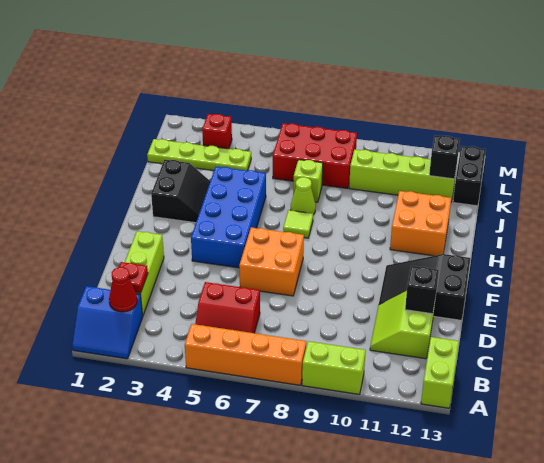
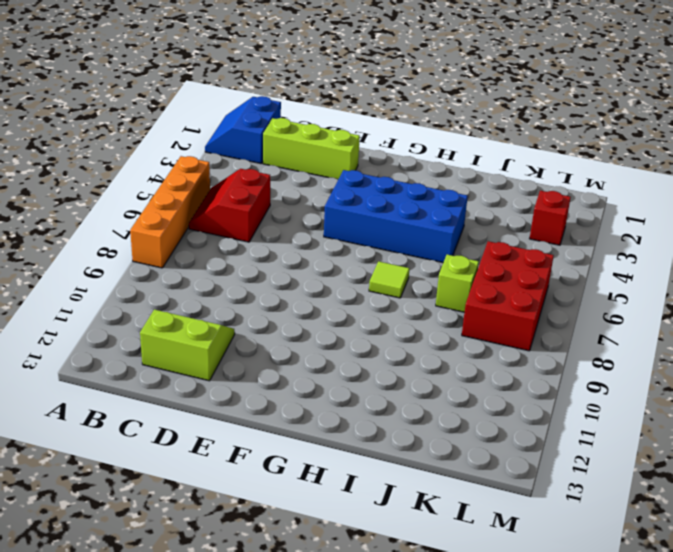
none -> lime 1x2 brick [302,341,366,394]
none -> lime 1x2 brick [421,337,459,408]
none -> orange 2x2 brick [239,227,304,296]

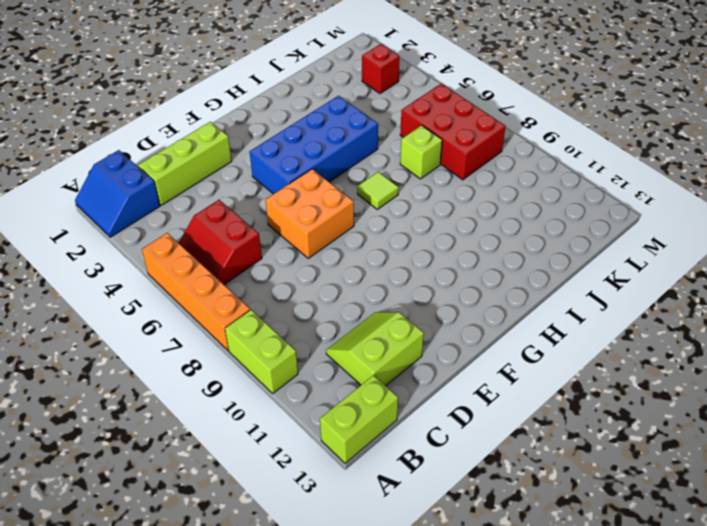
none -> black 2x3 slope [379,254,471,320]
none -> black 2x2 slope [151,160,210,223]
none -> orange 2x2 brick [390,191,451,256]

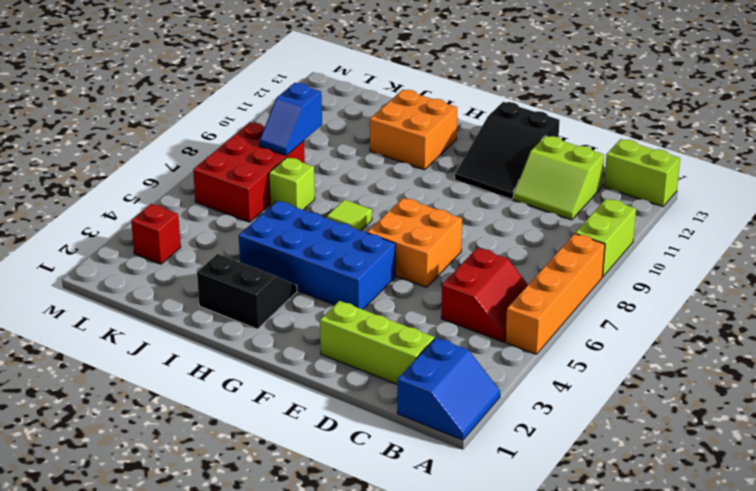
blue 1x2 slope [260,83,322,155] -> none
none -> lime 1x1 cone [291,177,316,215]
none -> lime 1x4 plate [147,139,251,171]
none -> lime 1x4 brick [349,150,456,202]

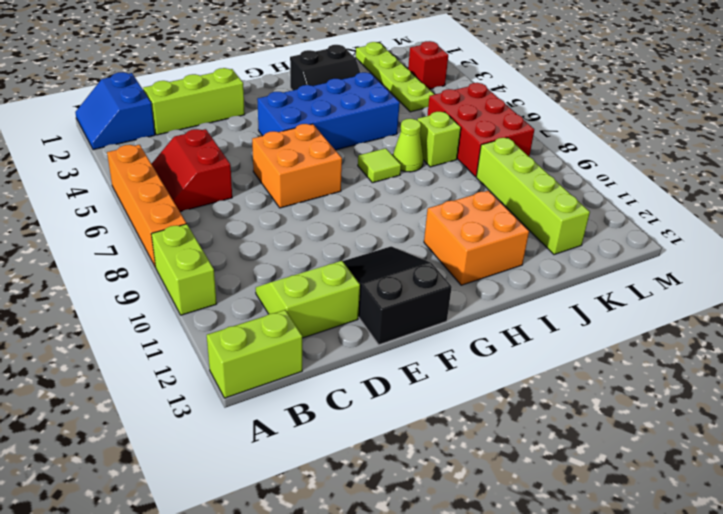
none -> black 1x2 brick [453,146,486,206]
none -> red 1x1 cone [109,267,137,312]
none -> red 1x1 plate [119,262,148,293]

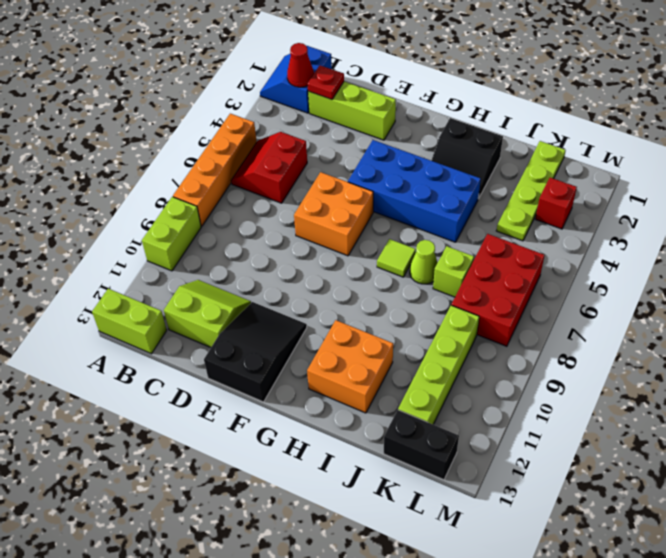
none -> black 1x1 brick [405,266,439,314]
none -> black 1x1 brick [429,135,460,179]

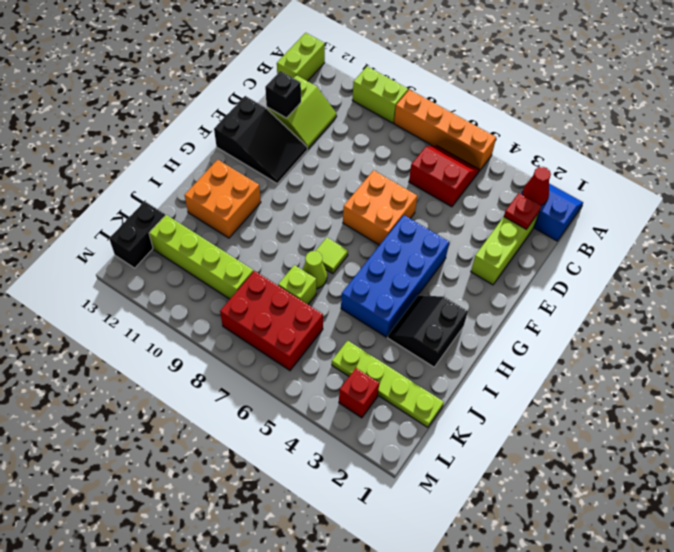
none -> black 1x1 brick [429,135,460,179]

